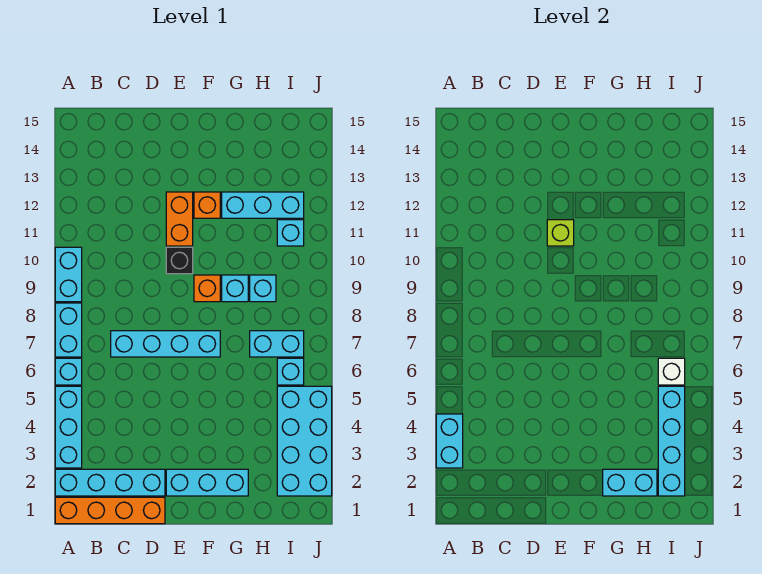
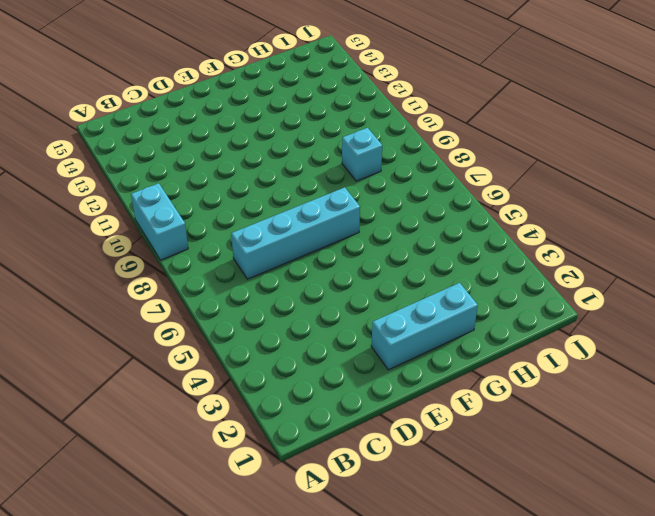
none -> orange 1x4 brick [55,497,165,524]
none -> cyan 1x4 brick [55,469,165,496]
none -> cyan 1x3 brick [55,386,82,468]

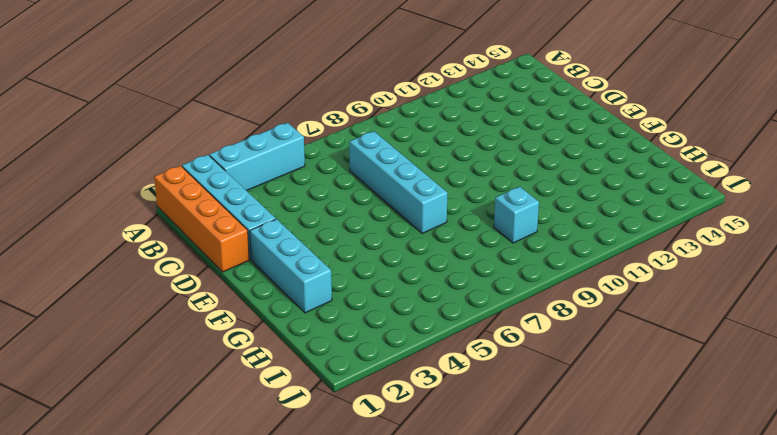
none -> cyan 1x1 brick [55,358,82,385]
none -> cyan 1x2 brick [55,303,82,357]
none -> cyan 1x2 brick [55,247,82,302]

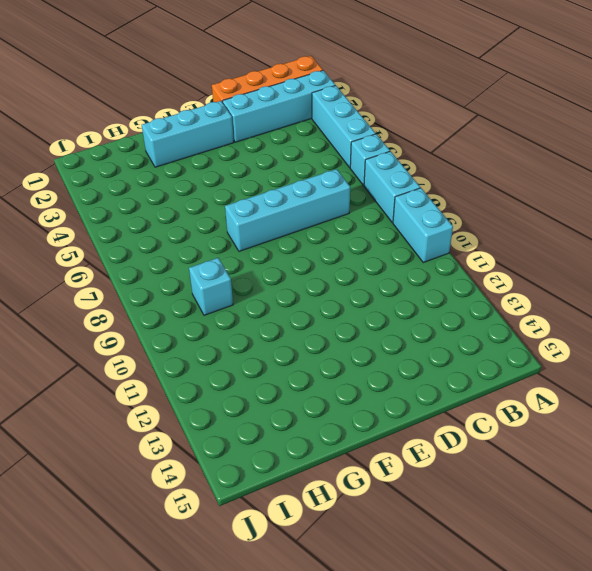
none -> black 1x1 brick [166,247,193,274]
none -> orange 1x2 brick [166,192,193,246]
none -> orange 1x1 brick [194,275,220,302]

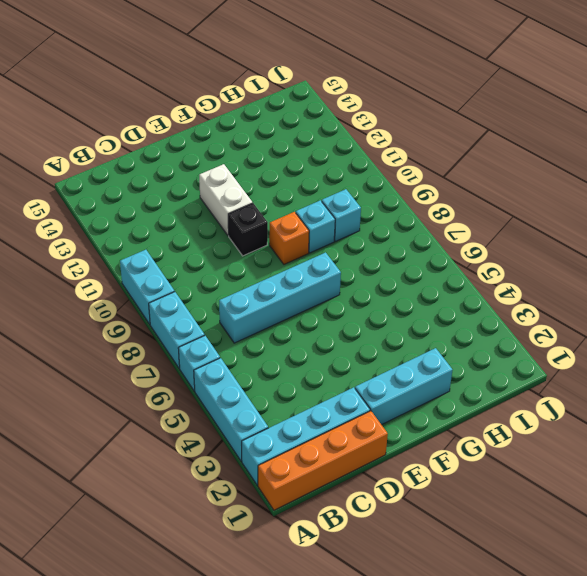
white 1x2 brick [199,164,253,236] -> orange 1x2 brick [166,192,193,246]
none -> orange 1x1 brick [194,192,220,218]
none -> cyan 1x3 brick [222,192,304,218]
none -> cyan 1x2 brick [250,331,304,357]

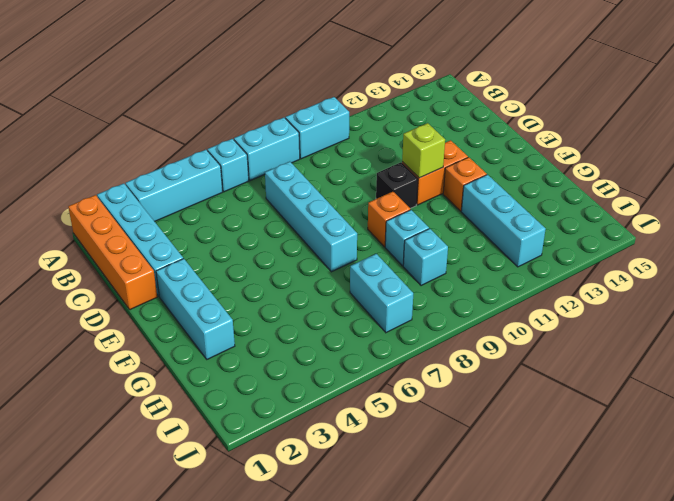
none -> cyan 2x4 brick [277,386,332,496]
none -> cyan 1x1 brick [277,358,304,385]
none -> cyan 1x1 brick [277,220,304,246]

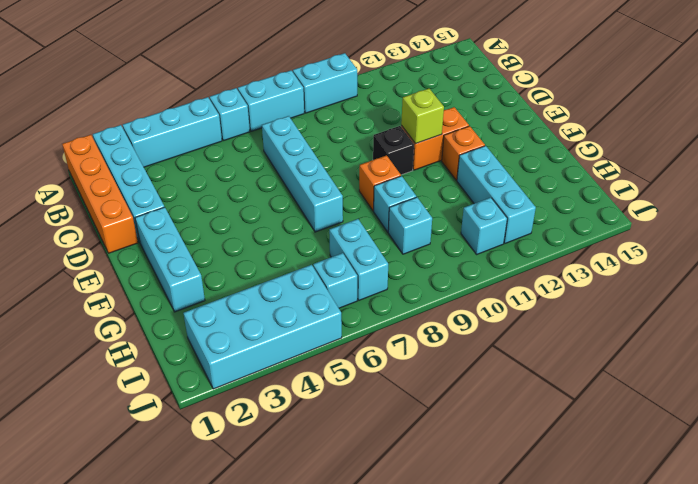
none -> cyan 1x2 brick [436,414,463,468]
none -> cyan 1x2 brick [603,469,657,496]
none -> cyan 1x4 brick [658,386,685,496]

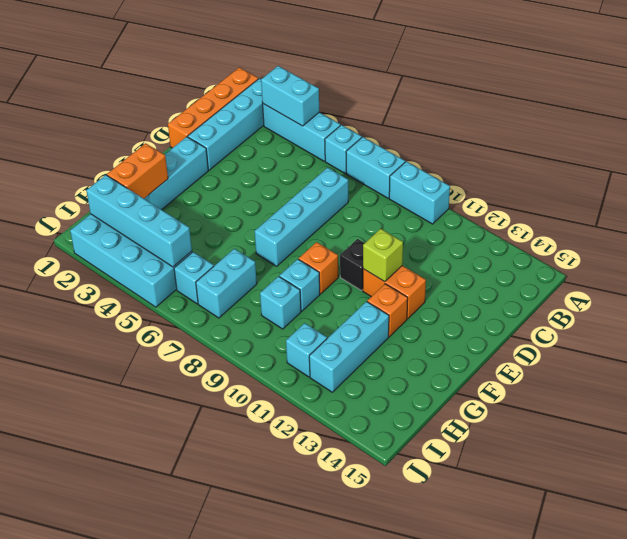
orange 1x2 brick [107,143,168,198] -> cyan 1x2 brick [603,469,657,496]
none -> white 1x1 brick [658,358,685,385]

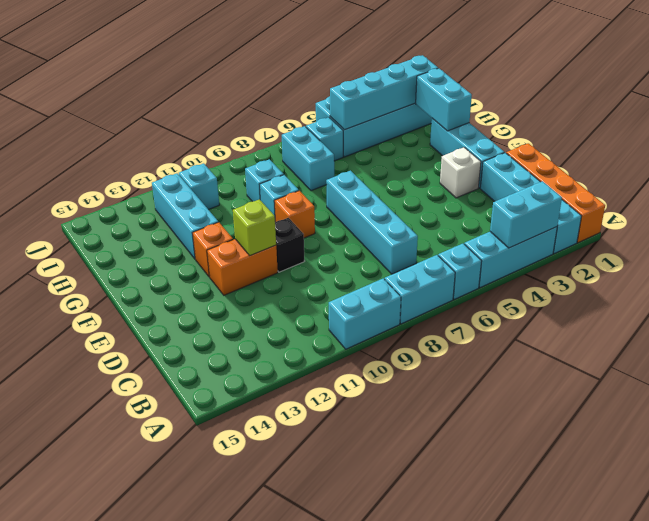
white 1x1 brick [440,147,481,198] -> white 1x1 brick moved to [658,358,685,385]

